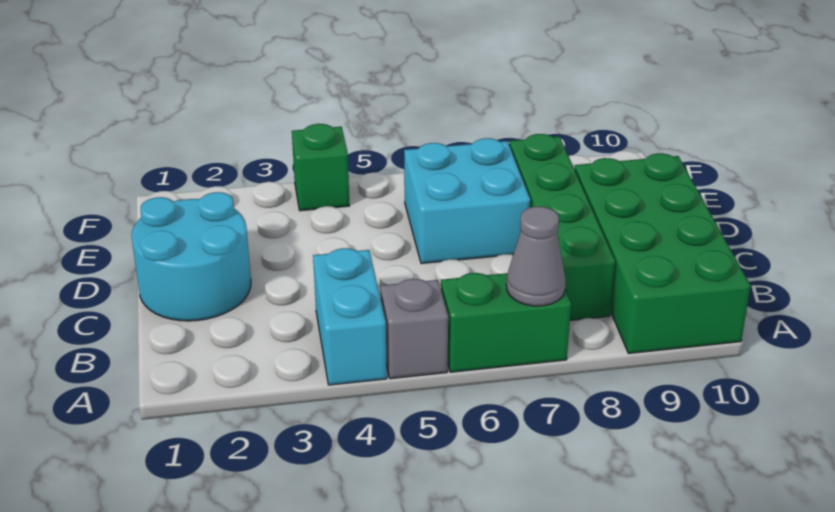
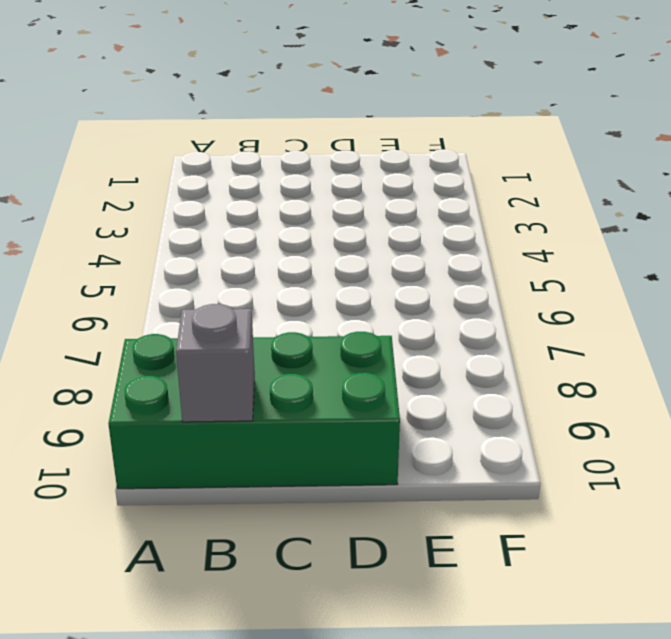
grey 1x1 brick [176,304,255,422] -> grey 1x1 brick moved to [381,279,448,379]
none -> cyan 1x2 brick [313,248,387,385]
none -> green 1x2 brick [441,273,571,372]

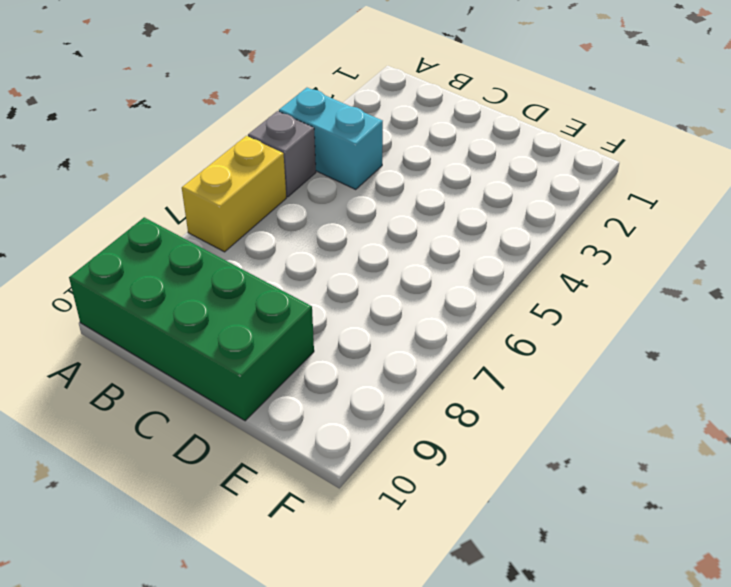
yellow 1x2 brick [182,136,286,252] -> green 1x2 brick [441,273,571,372]
none -> green 1x4 brick [510,134,615,320]
none -> cyan 2x2 round brick [131,192,251,321]

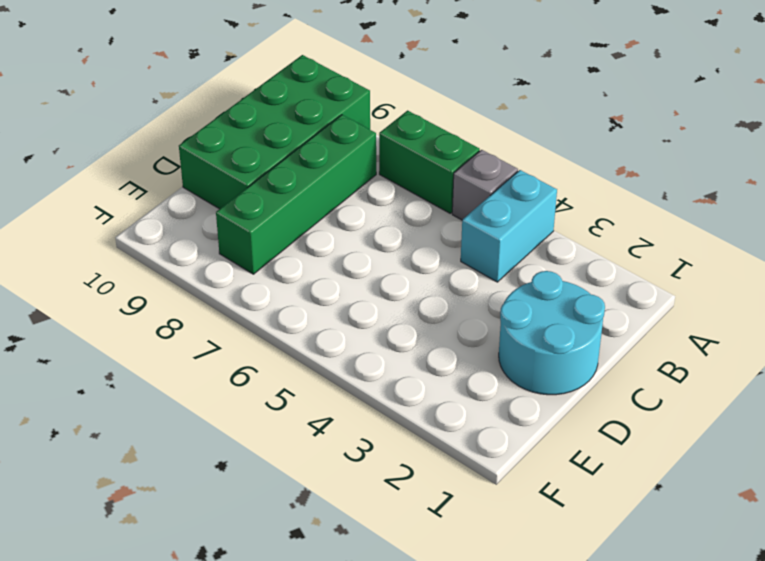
none -> cyan 2x2 brick [404,138,530,264]
none -> green 1x1 brick [292,124,350,211]

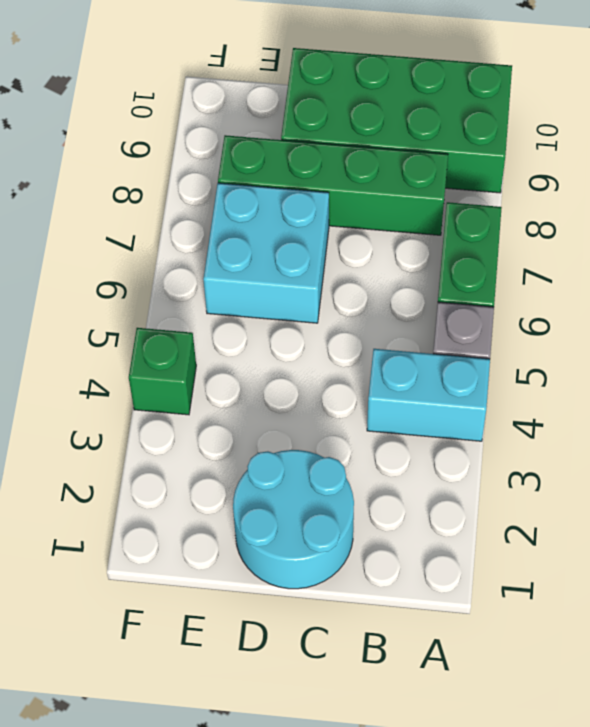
none -> grey 1x1 cone [506,207,566,306]

